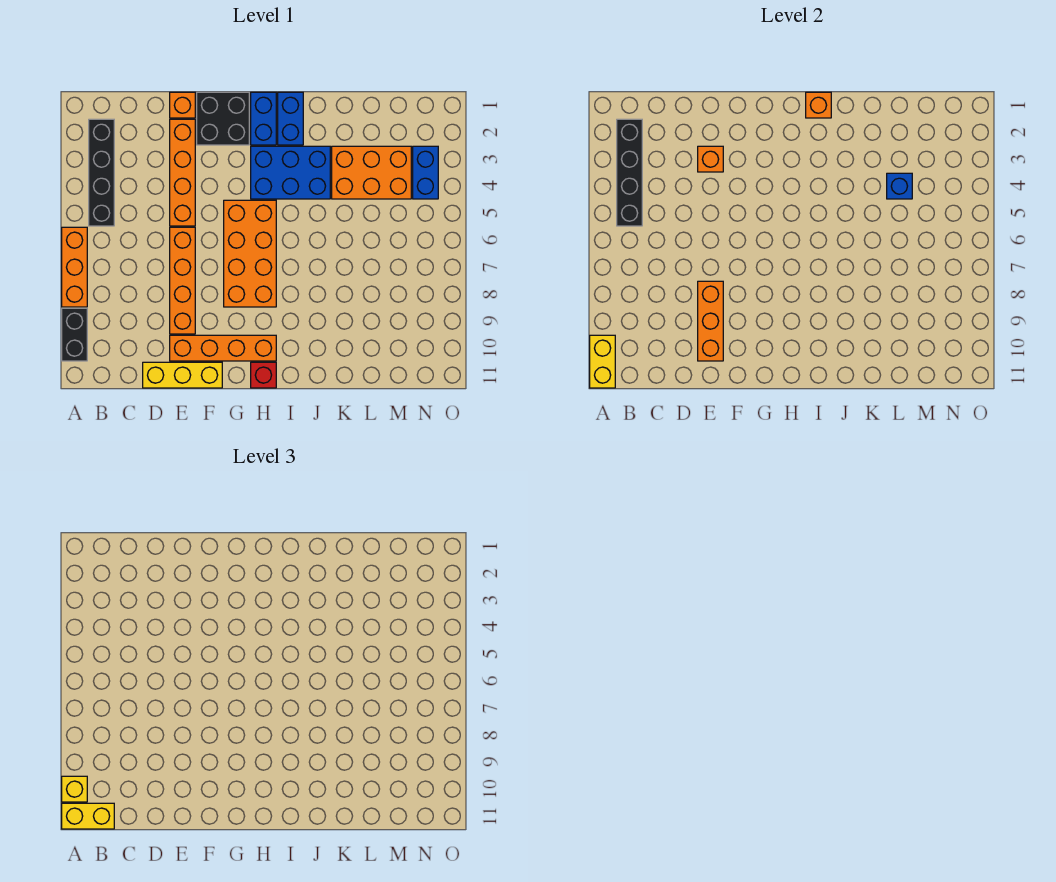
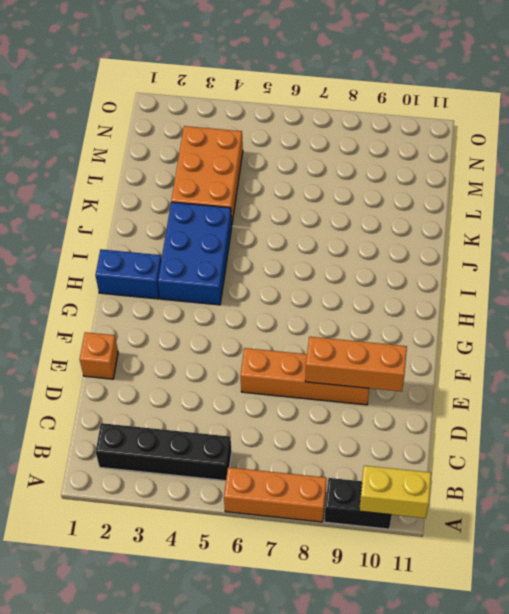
none -> yellow 1x3 brick [143,362,222,388]
none -> orange 1x4 brick [170,119,195,226]
none -> orange 1x4 brick [170,335,276,361]

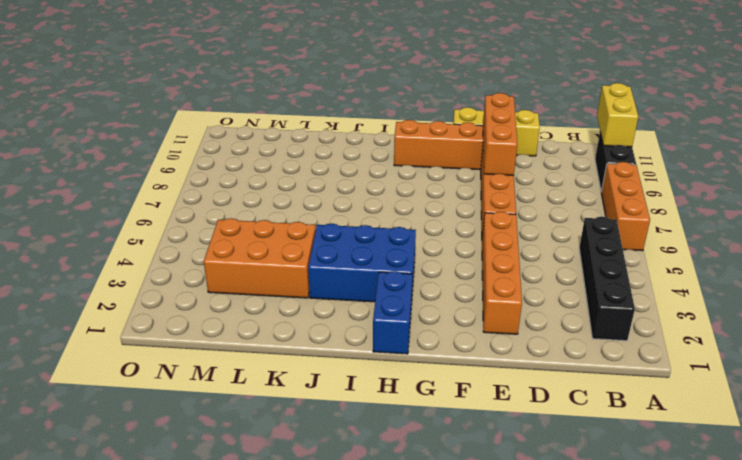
none -> orange 1x1 brick [170,92,195,118]
none -> black 2x2 brick [197,92,249,145]
none -> orange 2x4 brick [224,200,276,307]

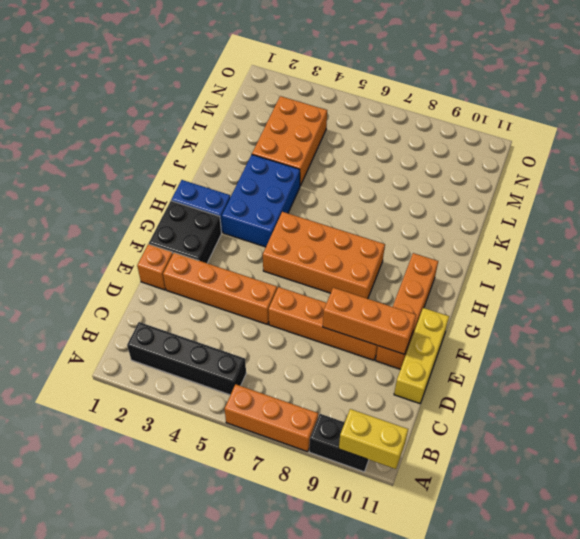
none -> red 1x1 brick [251,362,276,388]
none -> blue 1x2 brick [278,92,303,145]
none -> blue 1x2 brick [413,146,438,199]

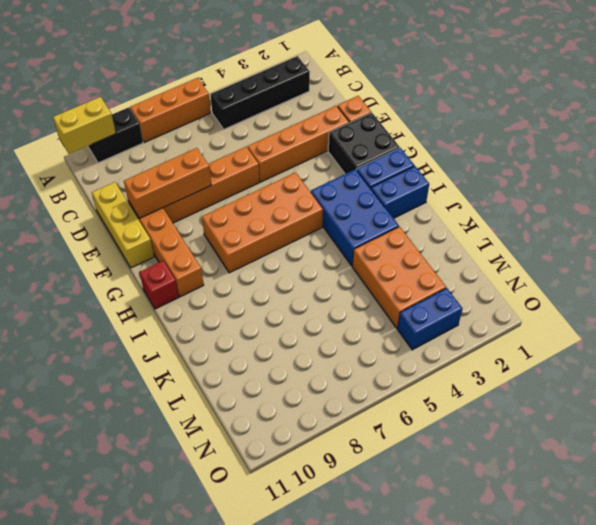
none -> black 1x4 brick [617,119,642,226]
none -> orange 1x1 brick [698,146,723,172]
none -> orange 1x1 brick [806,92,831,118]

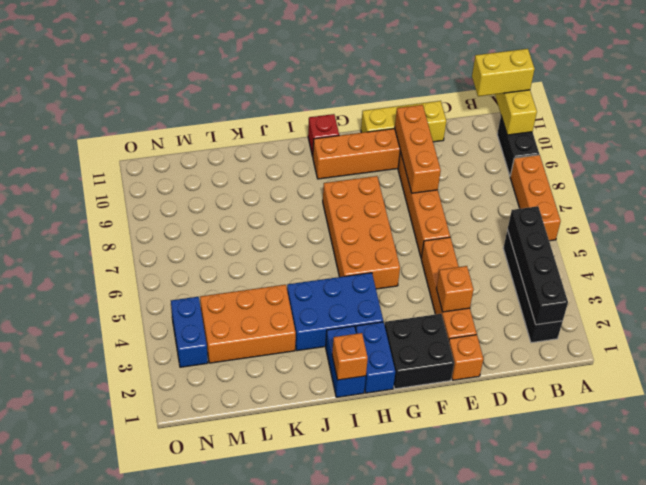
none -> blue 1x1 brick [887,173,912,199]
none -> yellow 1x1 brick [62,776,87,802]

